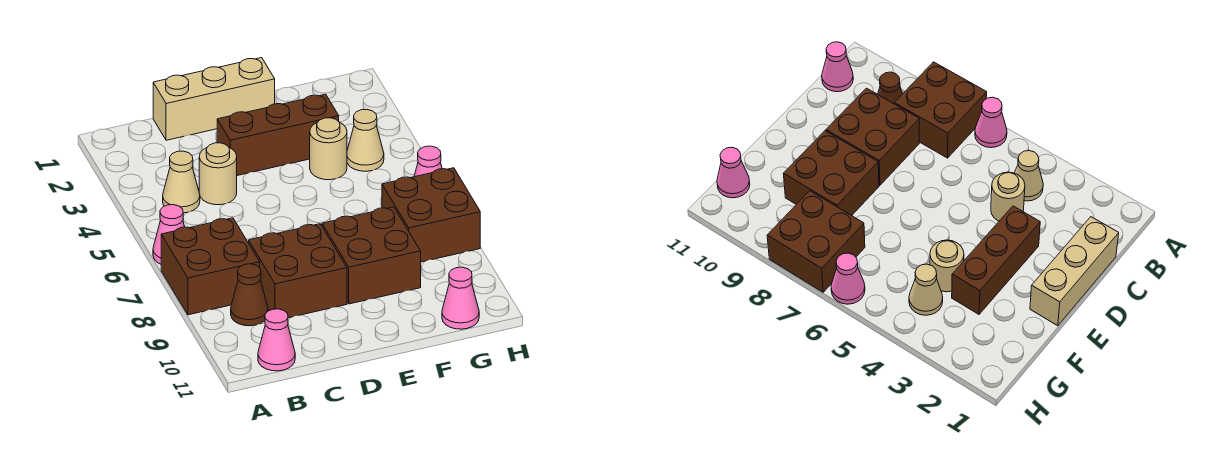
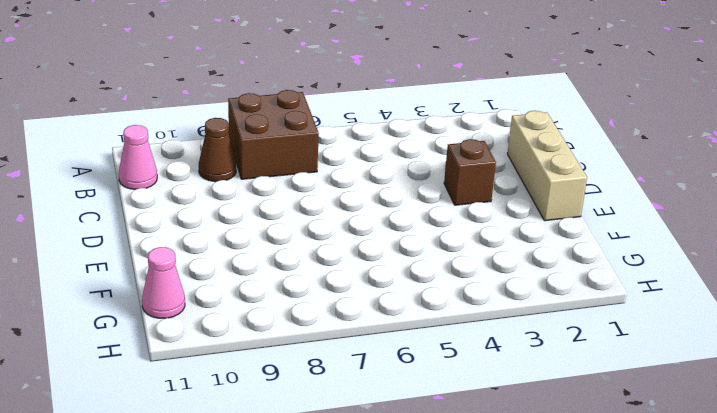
brown 1x1 brick [444,139,496,205] -> brown 1x3 brick [217,94,339,176]
none -> pink 1x1 cone [153,205,185,264]
none -> tan 1x1 cone [163,151,200,213]
none -> tan 1x1 round brick [199,143,237,205]

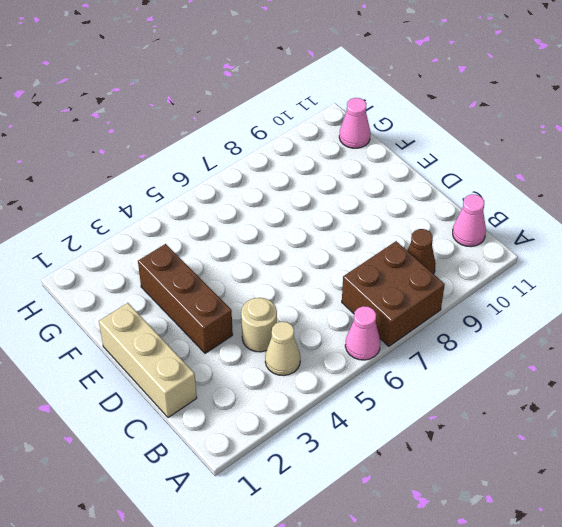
none -> brown 2x2 brick [249,224,347,318]
none -> brown 2x2 brick [322,207,421,304]
none -> tan 1x1 round brick [310,118,347,180]

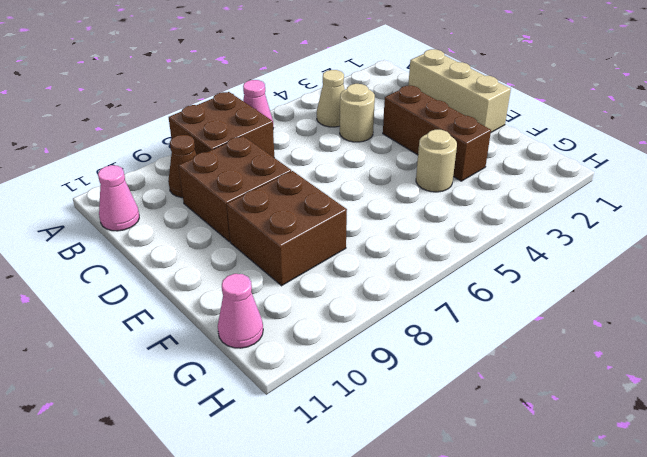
none -> tan 1x1 cone [347,110,384,171]
none -> brown 2x2 brick [382,168,480,262]
none -> pink 1x1 cone [414,146,442,177]

